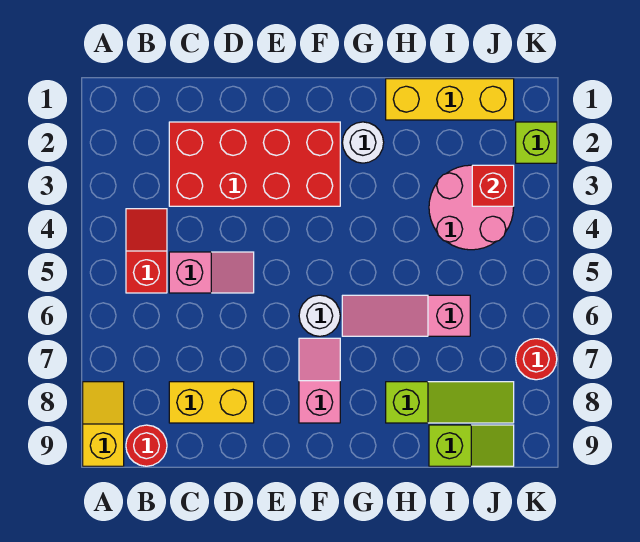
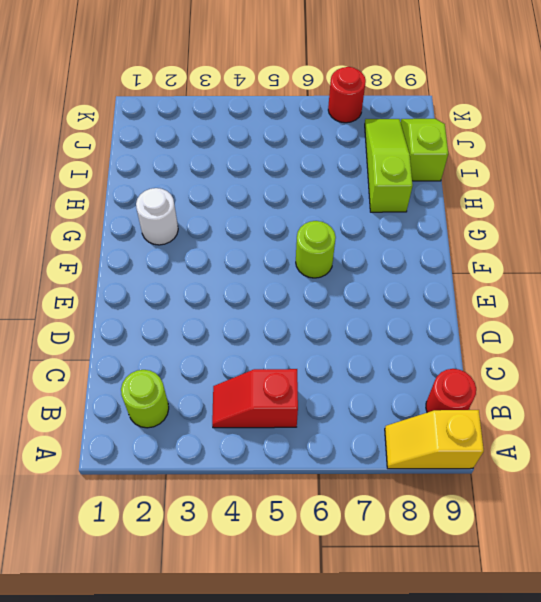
lime 1x1 round brick [121,370,169,428] -> none
lime 1x1 round brick [296,221,336,278] -> white 1x1 round brick [299,295,340,336]
none -> red 2x4 brick [169,122,340,206]
none -> pink 1x2 slope [169,252,254,293]
none -> yellow 1x2 brick [169,382,254,423]

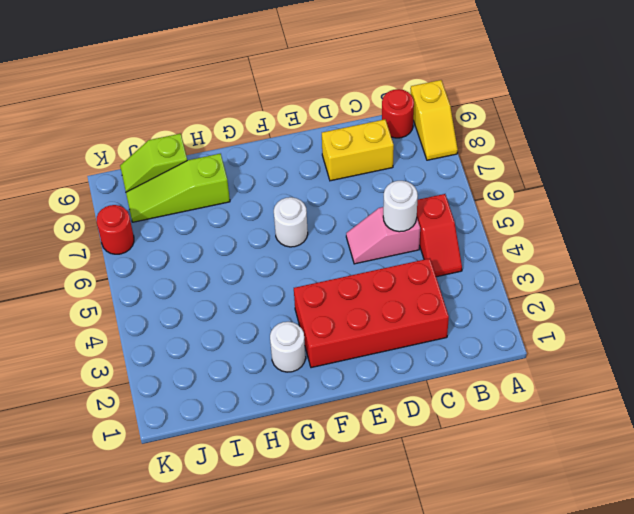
white 1x1 round brick [383,181,418,232] -> none
none -> pink 1x2 slope [299,338,340,423]
none -> pink 1x3 slope [342,295,470,336]
none -> yellow 1x3 brick [386,79,514,120]

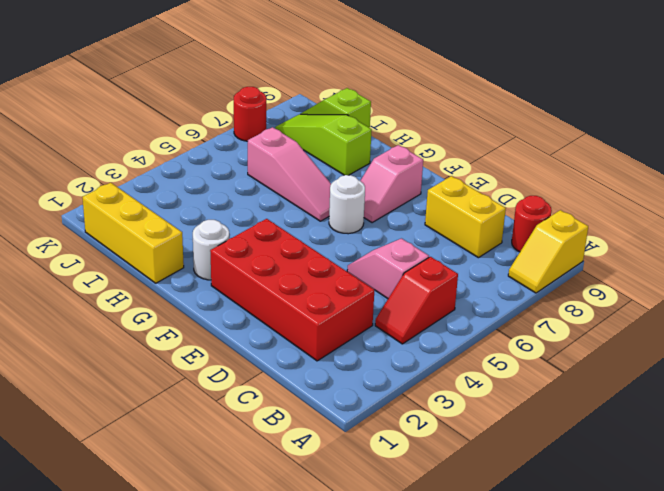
none -> pink 2x2 round brick [429,165,514,250]
none -> lime 1x1 brick [516,122,557,163]
none -> red 1x1 brick [472,165,514,206]

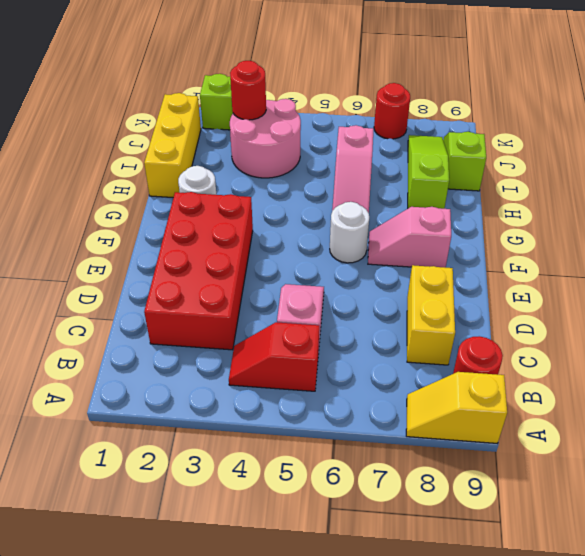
red 1x1 round brick [230,61,266,120] -> red 1x1 brick [472,165,514,206]

